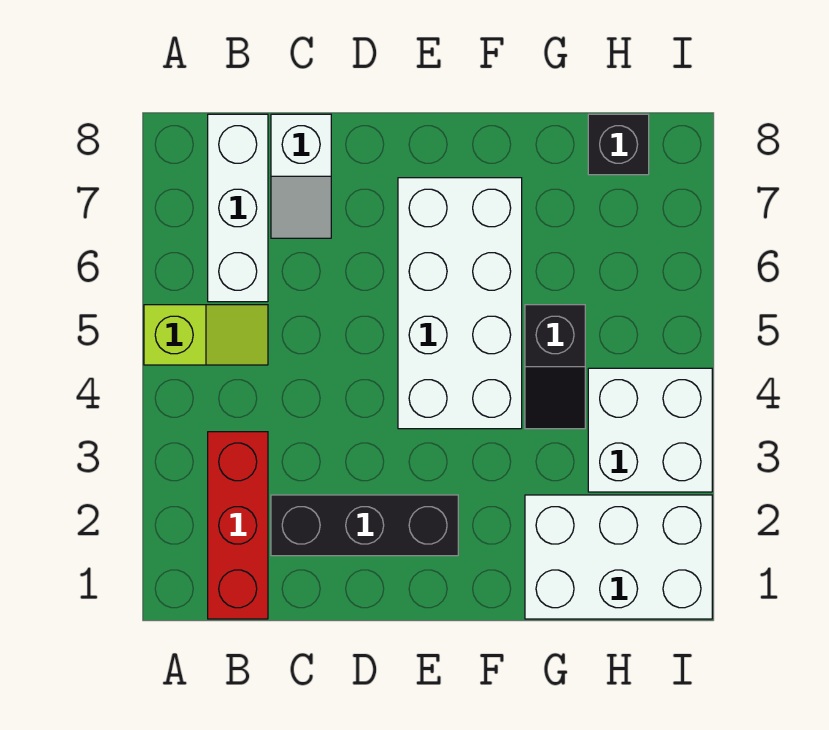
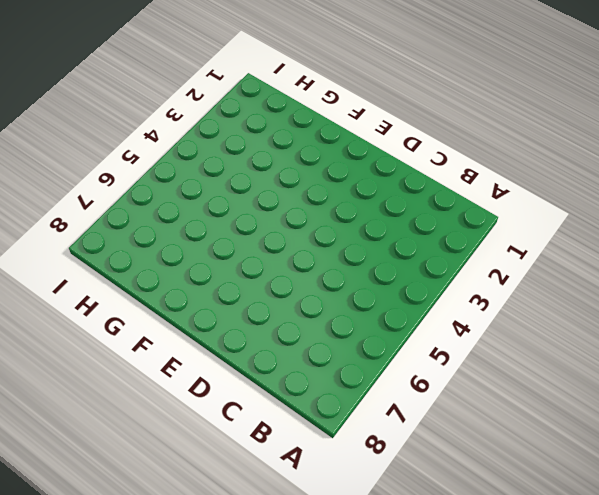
none -> lime 1x2 slope [144,305,268,365]
none -> red 1x3 brick [208,432,268,619]

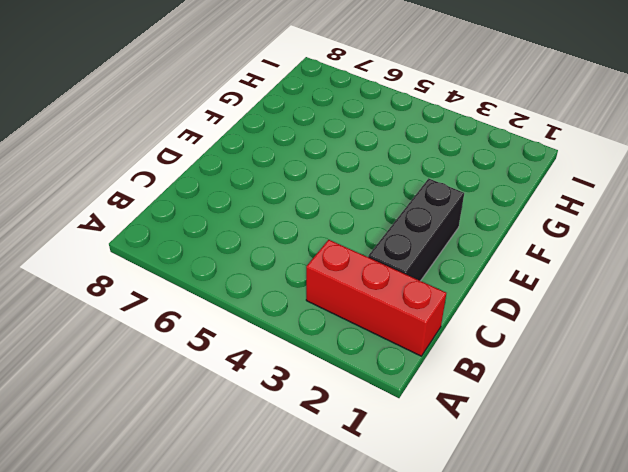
none -> lime 1x2 slope [144,305,268,365]
none -> white 1x3 brick [208,114,268,302]

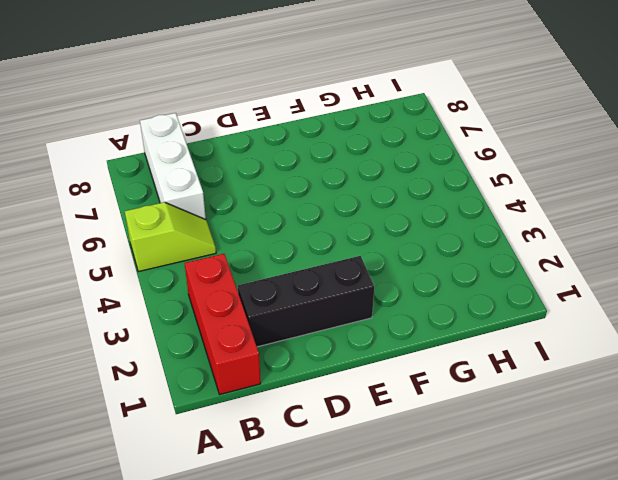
none -> white 1x2 slope [271,114,331,238]
none -> white 2x4 brick [398,178,522,429]

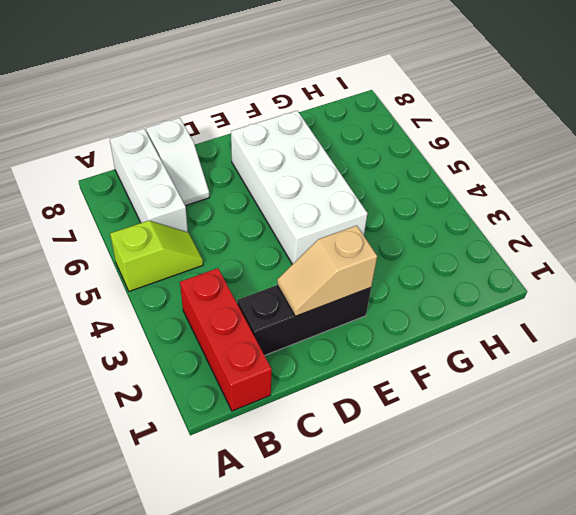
tan 1x2 slope [277,226,377,316] -> none
none -> white 2x3 brick [525,495,712,619]
none -> black 1x2 slope [525,305,585,429]

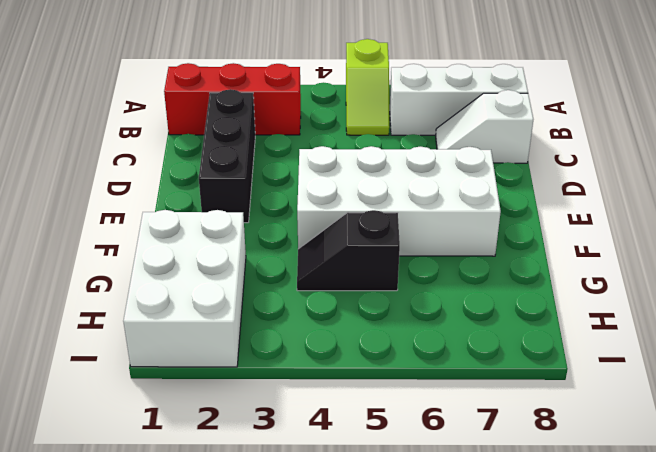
none -> white 2x2 brick [588,368,712,492]
none -> black 1x1 brick [588,114,649,175]

